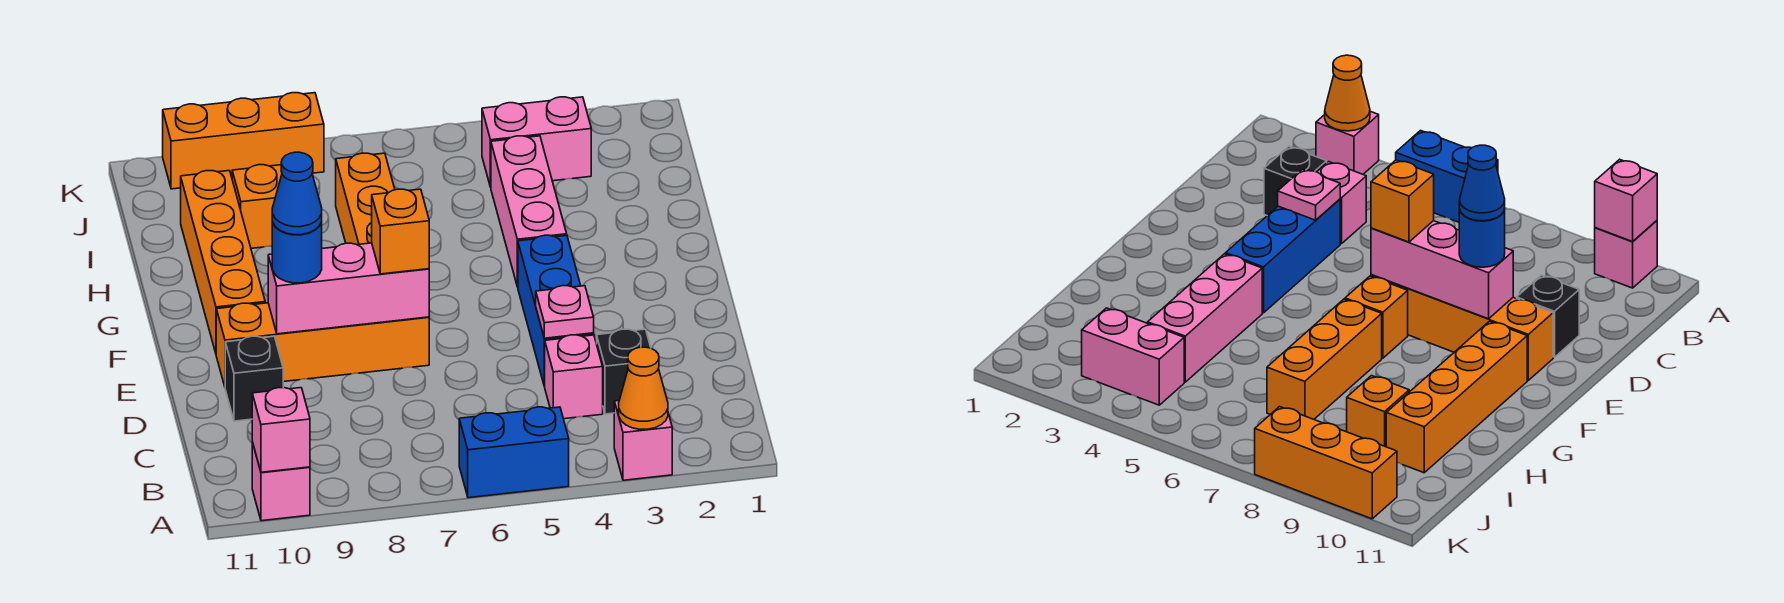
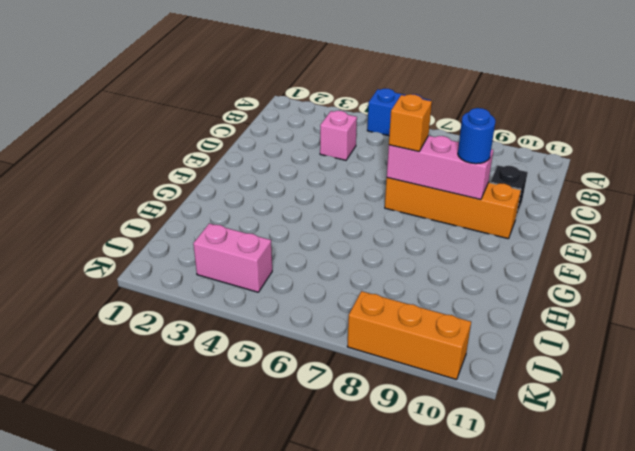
none -> pink 1x1 brick [614,401,672,480]
none -> pink 1x1 brick [252,442,310,521]
none -> black 1x1 brick [597,329,651,414]

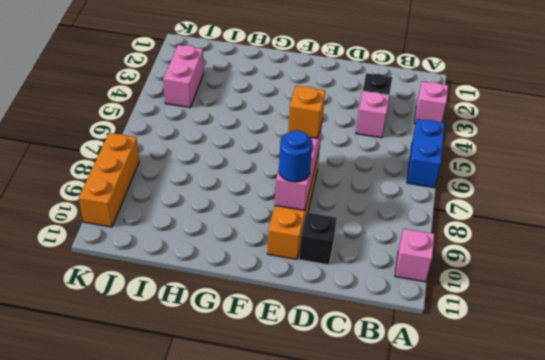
none -> blue 1x3 brick [518,235,594,386]
none -> orange 1x1 brick [1345,276,1408,358]
none -> orange 1x4 brick [181,171,265,353]

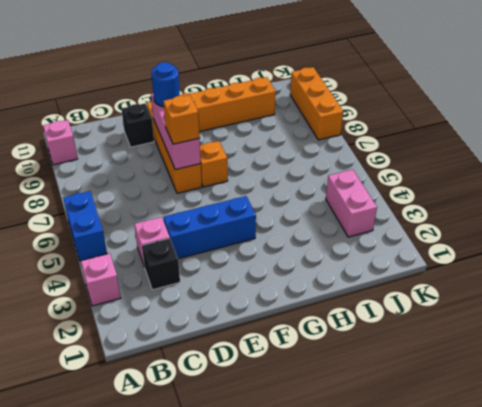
none -> pink 1x3 brick [491,136,567,287]
none -> orange 1x3 brick [336,153,395,245]
none -> orange 1x1 brick [232,165,282,248]

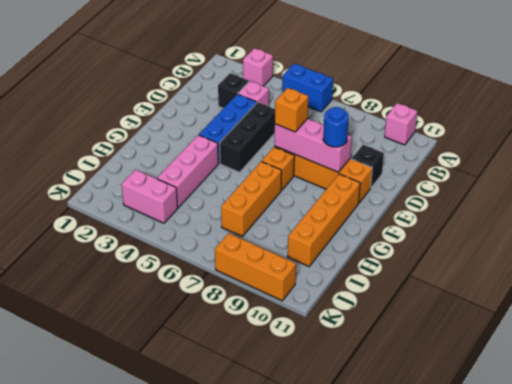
black 1x3 brick [219,102,275,172] -> none
none -> orange 1x1 brick [232,165,282,248]
none -> orange 1x1 cone [619,347,668,429]
none -> pink 1x1 brick [252,388,310,472]

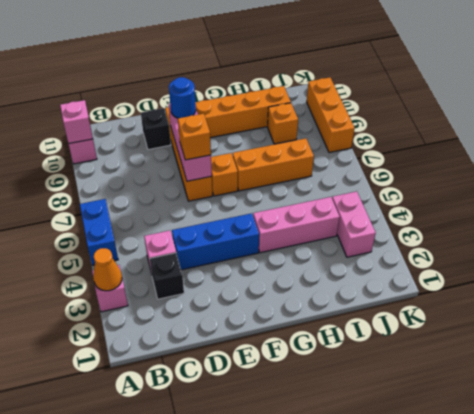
none -> pink 1x1 plate [536,286,594,338]
none -> blue 1x1 cone [272,152,322,235]

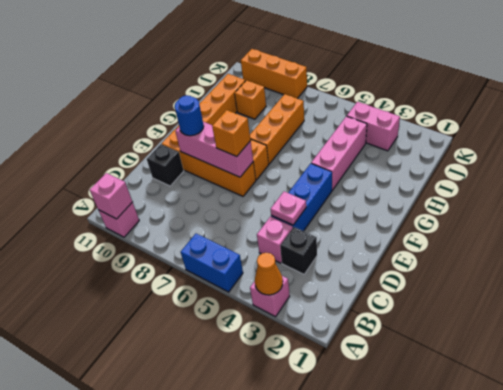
none -> blue 1x1 cone [272,152,322,235]

